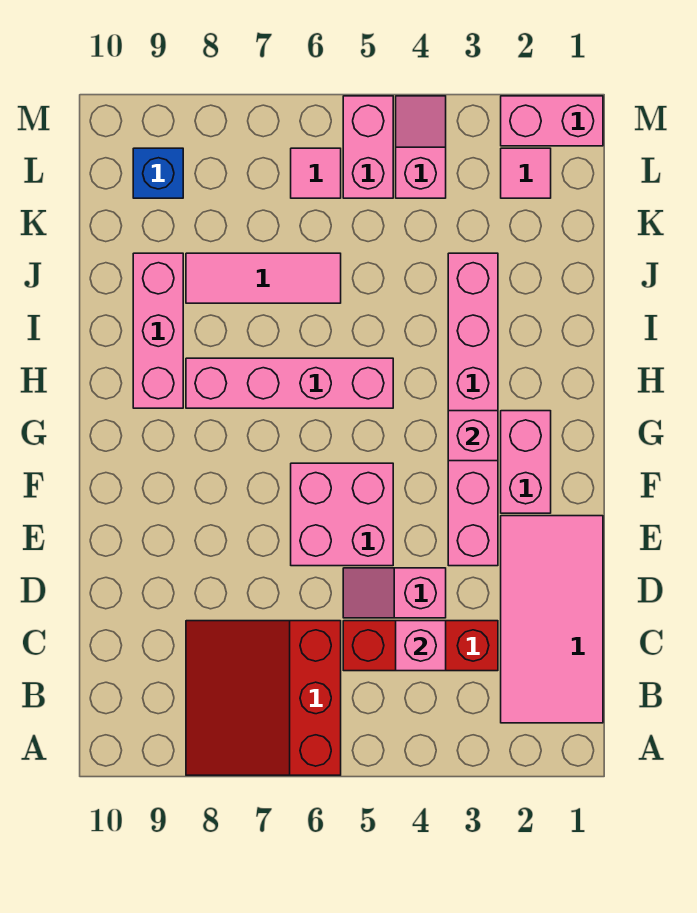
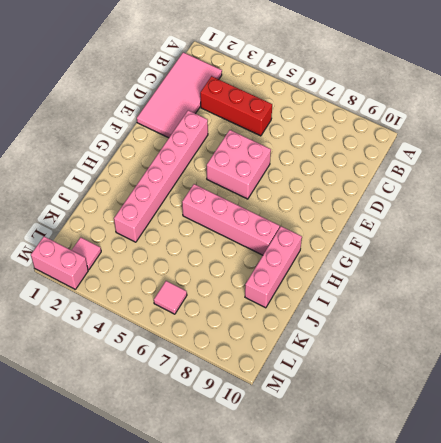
none -> red 3x3 slope [186,621,341,775]
none -> pink 1x2 slope [343,568,446,618]
none -> pink 1x2 brick [501,411,551,513]

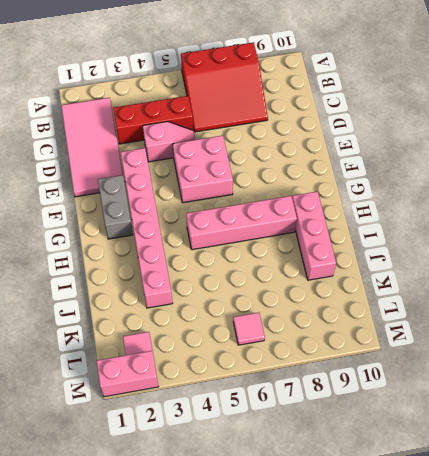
red 3x3 slope [181,42,268,132] -> red 3x3 slope turned to [186,621,341,775]
grey 1x2 brick [98,175,133,239] -> pink 1x2 brick [501,411,551,513]
none -> pink 1x3 tile [186,253,341,303]
none -> pink 1x2 slope [396,96,446,198]
none -> pink 1x2 brick [343,96,393,198]

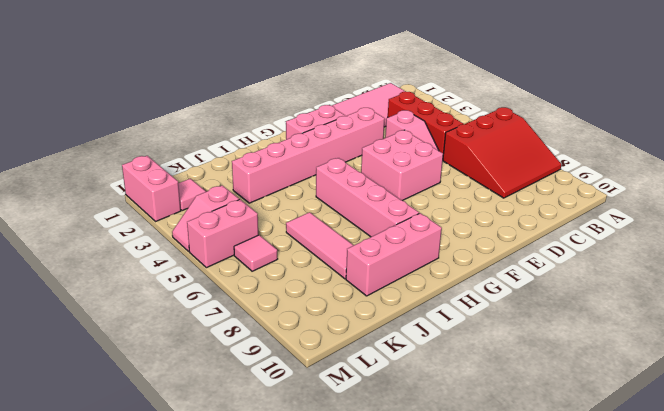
none -> blue 1x1 brick [133,148,183,198]
none -> pink 1x1 brick [396,621,446,671]
none -> pink 1x1 brick [448,411,498,461]

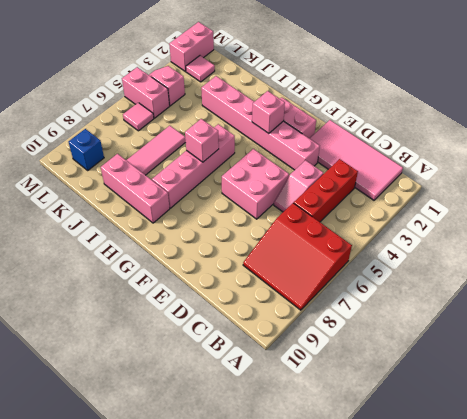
pink 1x1 brick [185,119,219,162] -> pink 1x1 brick moved to [396,621,446,671]

